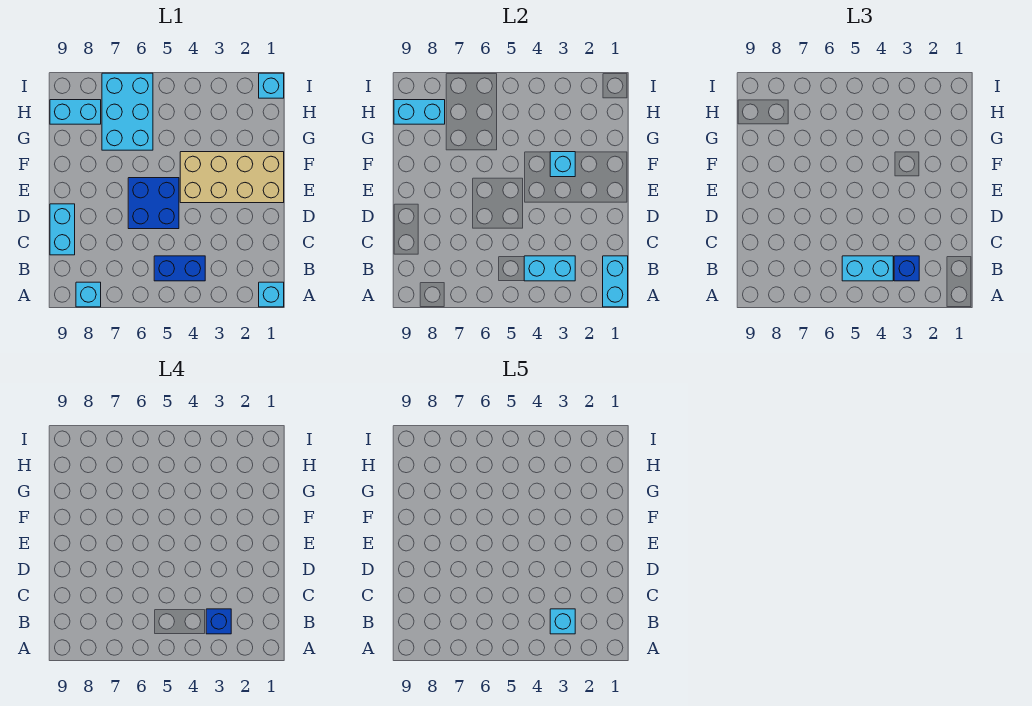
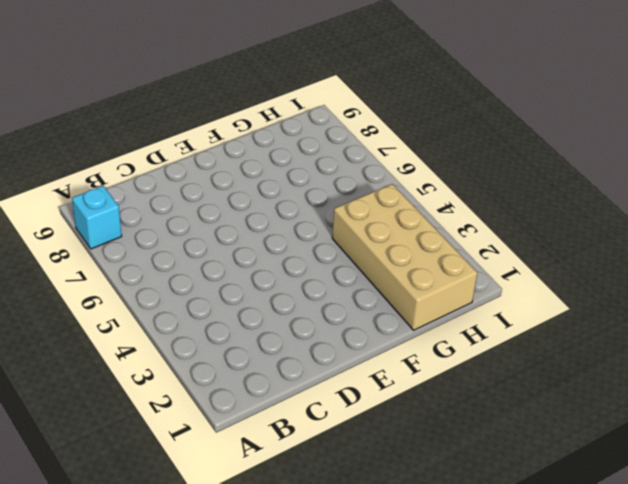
tan 2x4 brick [332,184,477,330] -> tan 2x4 brick moved to [180,152,284,203]
none -> cyan 1x1 brick [259,282,284,307]
none -> blue 1x2 brick [154,256,205,281]
none -> cyan 1x2 brick [50,204,75,255]

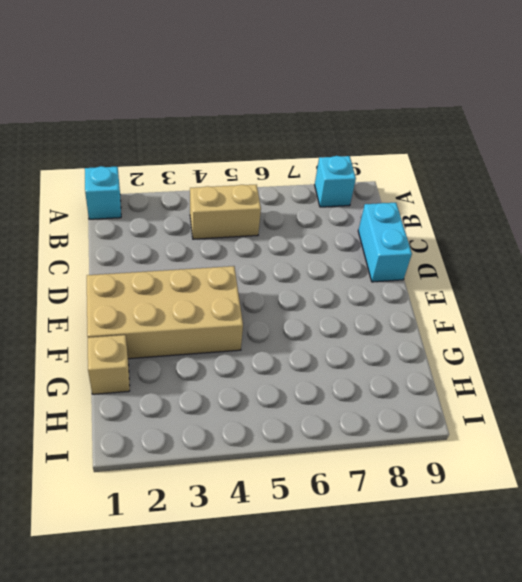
tan 1x2 brick [190,185,261,239] -> blue 1x2 brick [154,256,205,281]
tan 1x1 brick [88,335,130,394] -> none
none -> blue 2x2 brick [128,178,179,229]
none -> cyan 2x3 brick [102,73,153,150]
none -> cyan 1x2 brick [50,100,101,124]

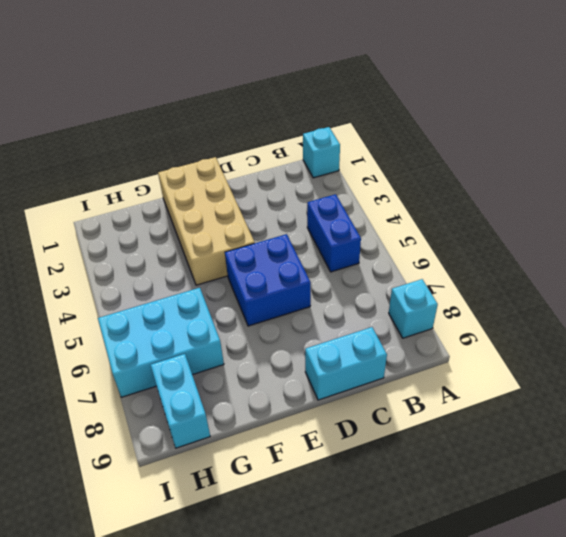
none -> cyan 1x1 brick [259,73,284,98]
none -> cyan 1x2 brick [603,256,628,307]
none -> cyan 1x2 brick [524,256,575,281]

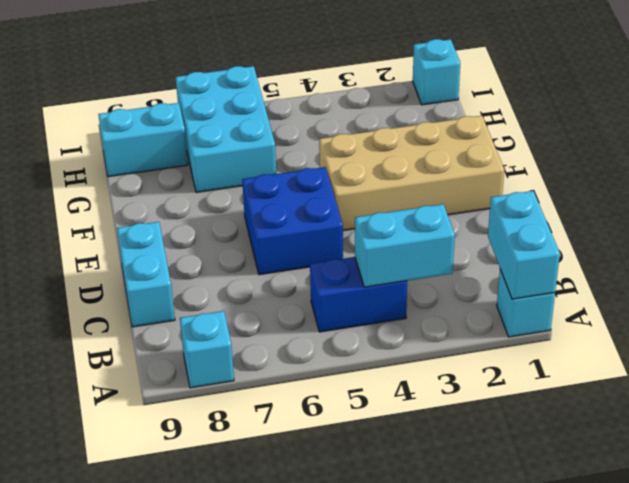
none -> cyan 1x1 brick [550,152,575,177]
none -> cyan 1x2 brick [394,100,445,124]
none -> blue 1x1 brick [894,256,919,281]

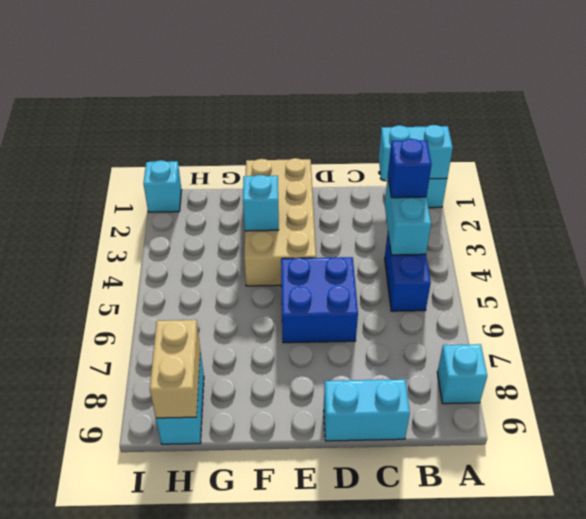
tan 1x2 brick [150,320,200,418] -> cyan 1x2 brick [394,100,445,124]
none -> cyan 2x3 brick [102,73,153,150]
none -> cyan 1x2 brick [842,256,893,281]
none -> blue 1x1 brick [206,609,231,634]

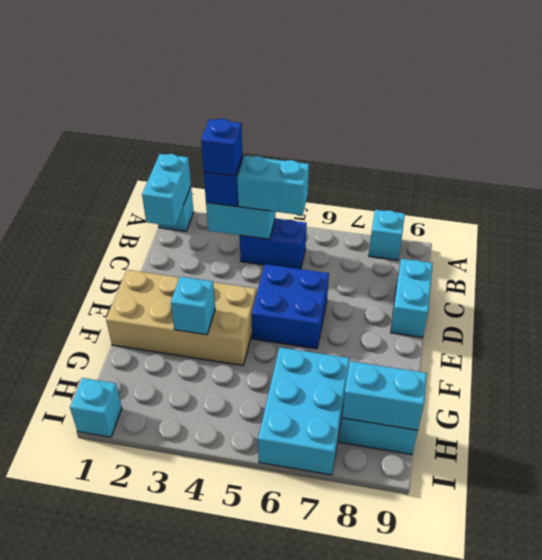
none -> cyan 1x1 brick [550,609,575,634]

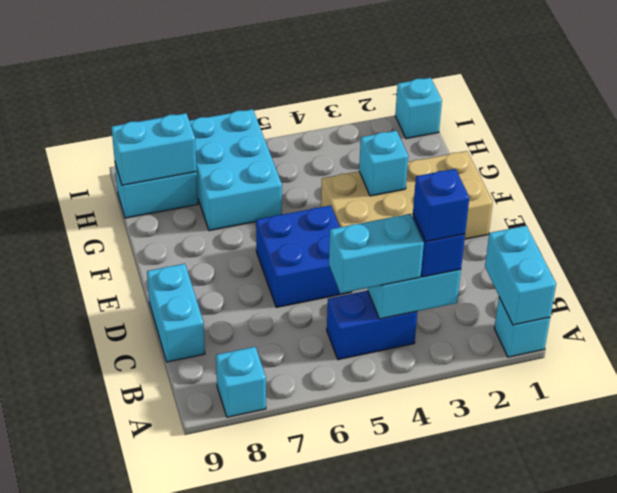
none -> cyan 1x1 brick [550,609,575,634]

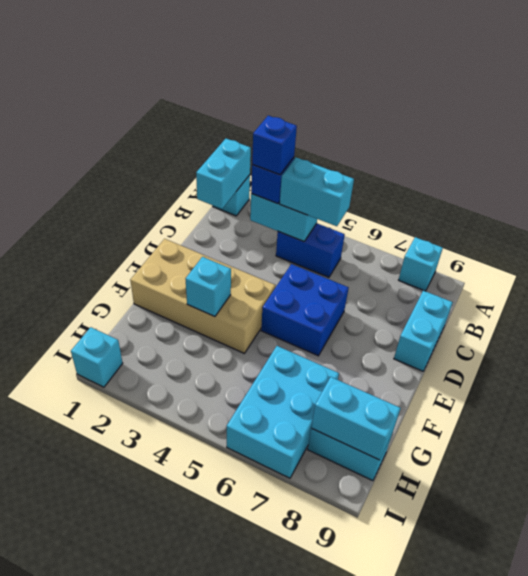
none -> cyan 1x1 brick [550,609,575,634]

